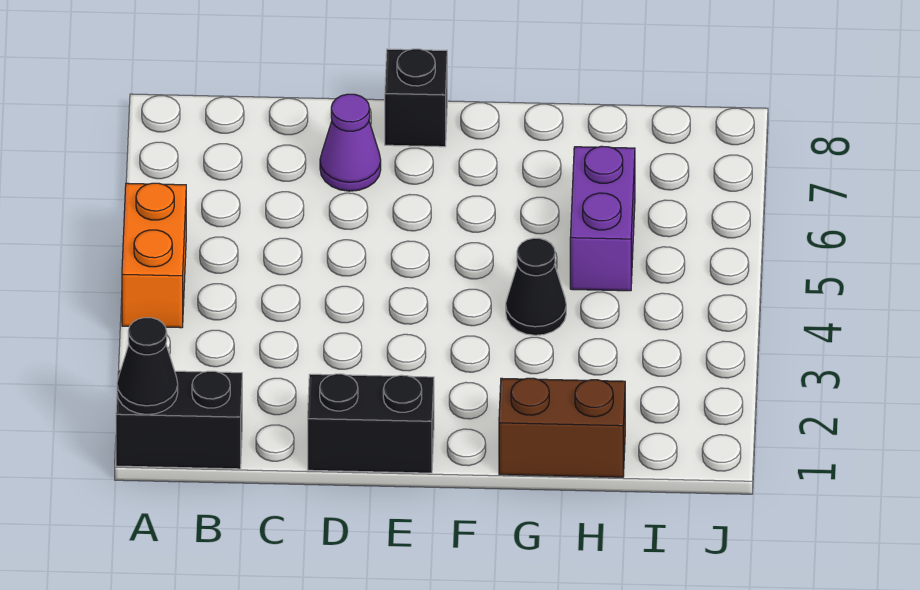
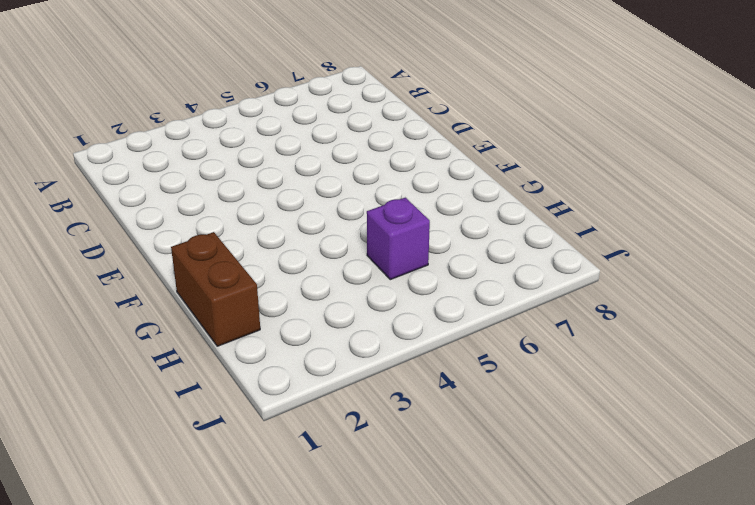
purple 1x1 brick [367,198,430,280] -> purple 1x2 brick [570,146,635,291]
none -> black 1x2 brick [116,370,242,469]
none -> orange 1x2 brick [122,183,186,328]

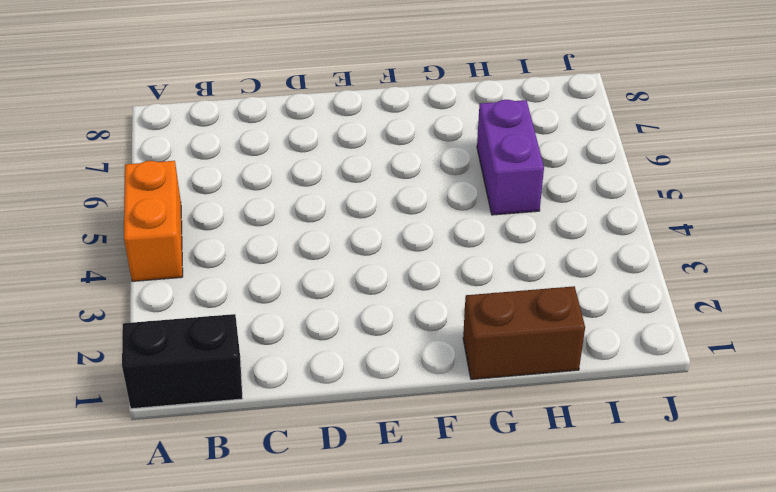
none -> black 1x2 brick [308,374,434,473]
none -> purple 1x1 cone [320,94,381,191]

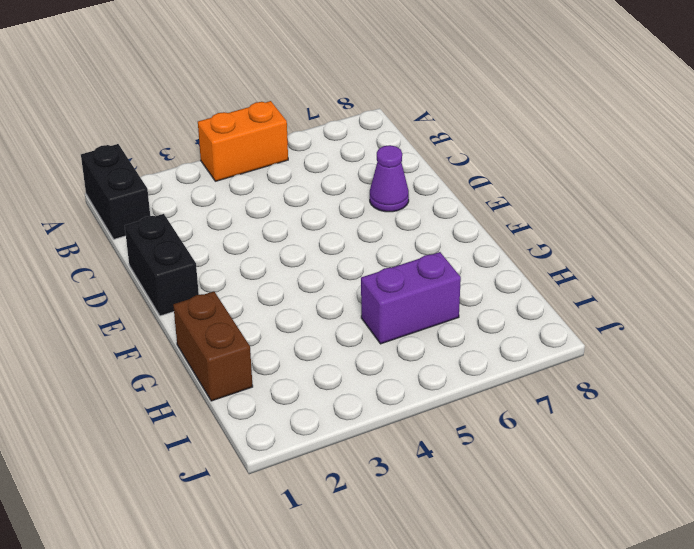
none -> black 1x1 brick [385,49,447,147]
none -> black 1x1 cone [506,238,566,335]

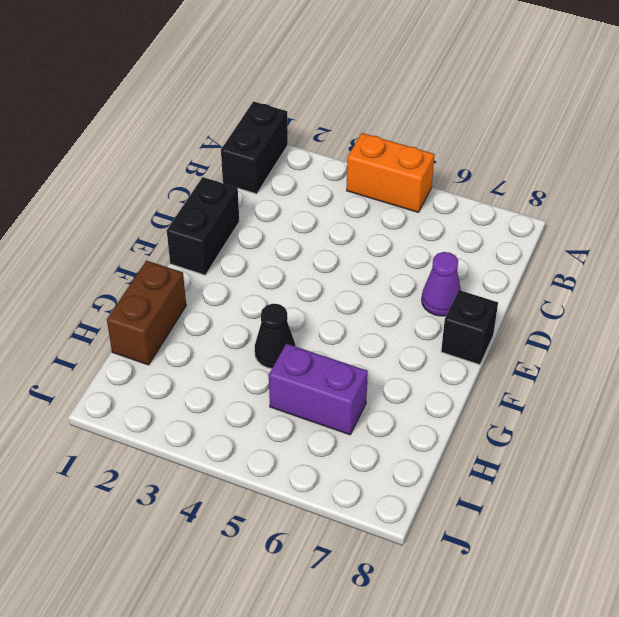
none -> black 1x1 cone [117,318,178,415]

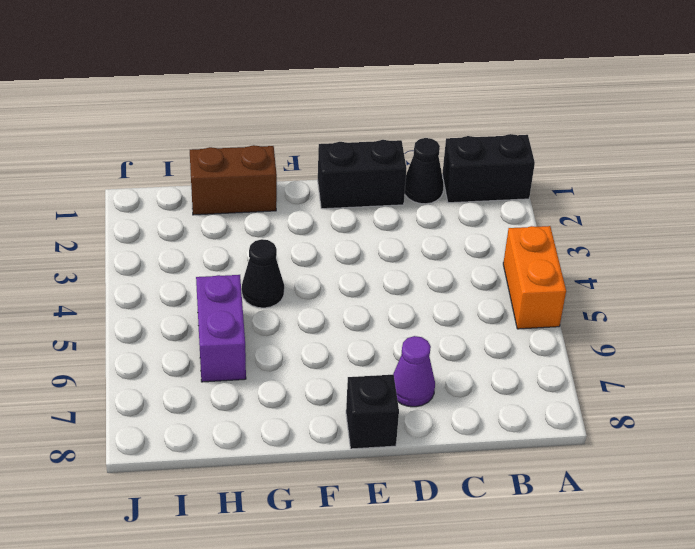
black 1x1 cone [405,138,444,204] -> black 1x1 cone moved to [117,318,178,415]

